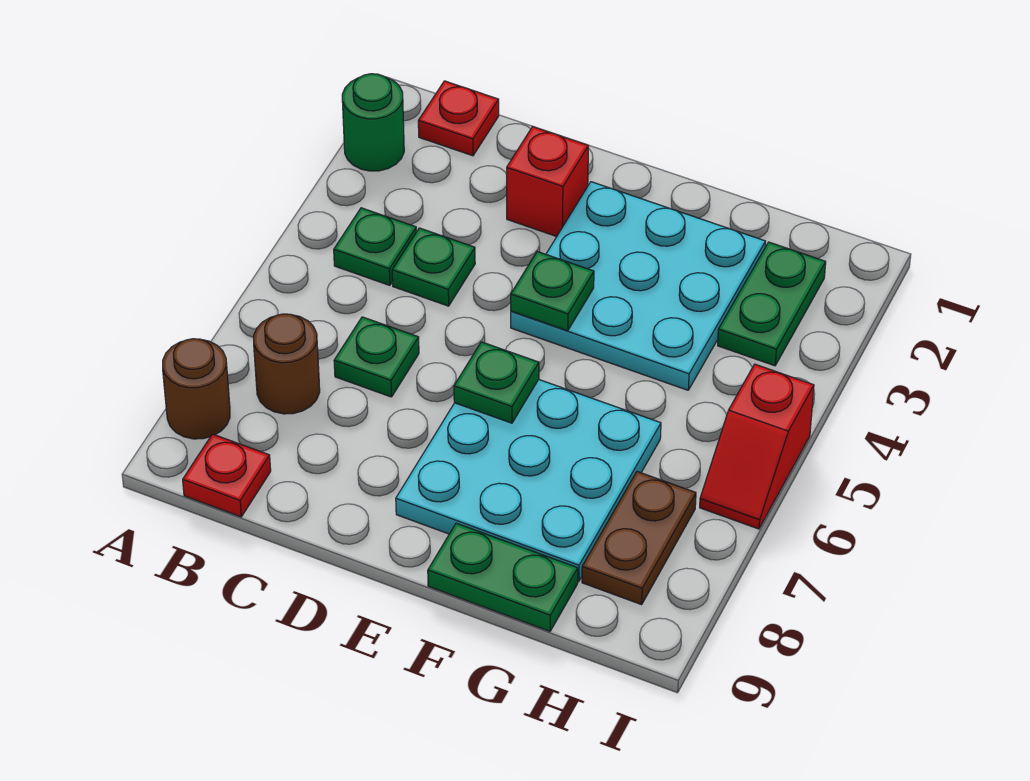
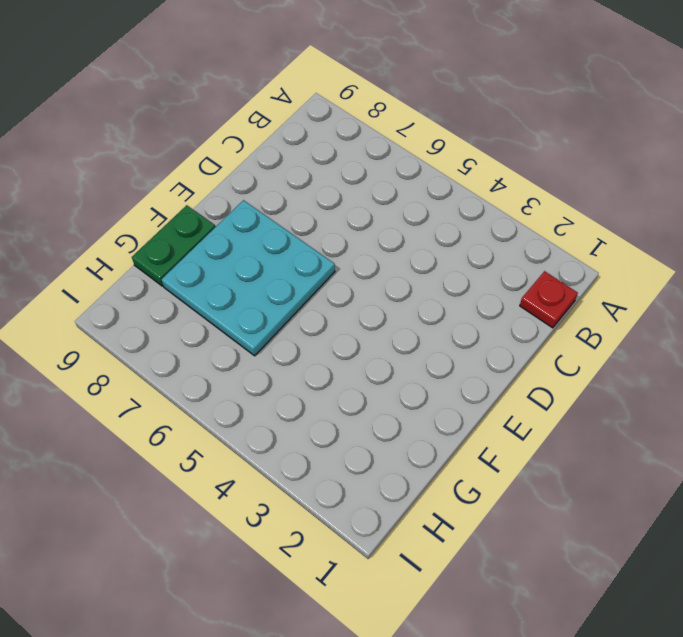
none -> green 1x1 round brick [342,74,404,171]
none -> brown 1x1 round brick [163,339,230,439]
none -> green 1x1 plate [334,208,416,285]

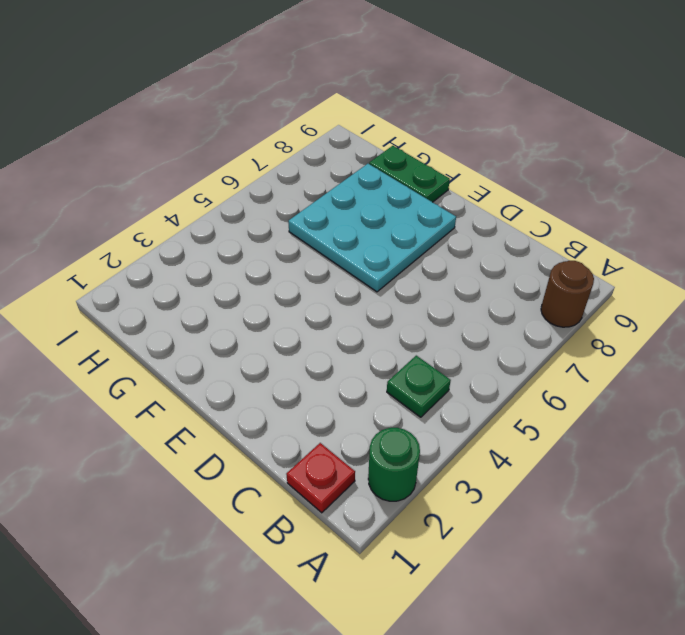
none -> brown 1x1 round brick [254,314,320,414]
none -> red 1x1 plate [183,434,271,517]
none -> green 1x1 plate [392,228,475,306]

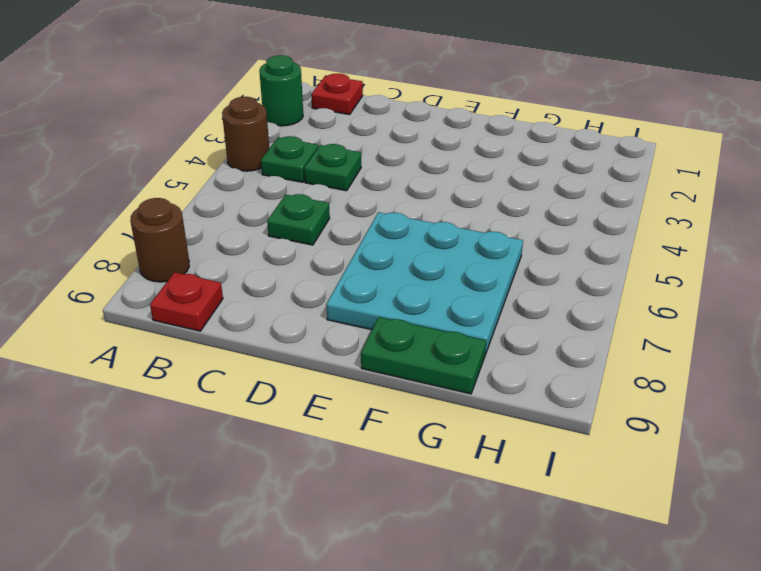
brown 1x1 round brick [222,97,269,171] -> brown 1x1 round brick moved to [254,314,320,414]
none -> red 1x1 brick [507,127,588,237]
none -> cyan 3x3 plate [511,182,766,390]
none -> green 1x2 plate [718,242,826,366]

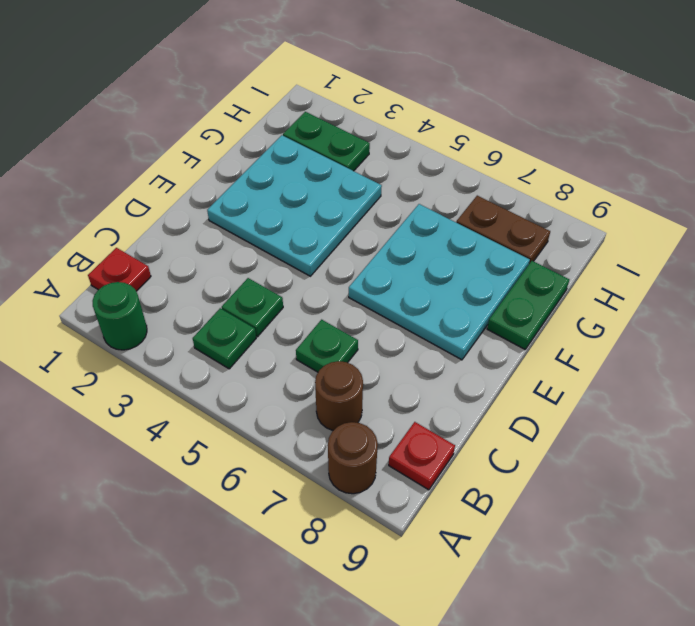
none -> red 1x1 brick [507,127,588,237]
none -> red 1x2 slope [700,364,814,529]
none -> green 1x1 plate [511,252,594,331]

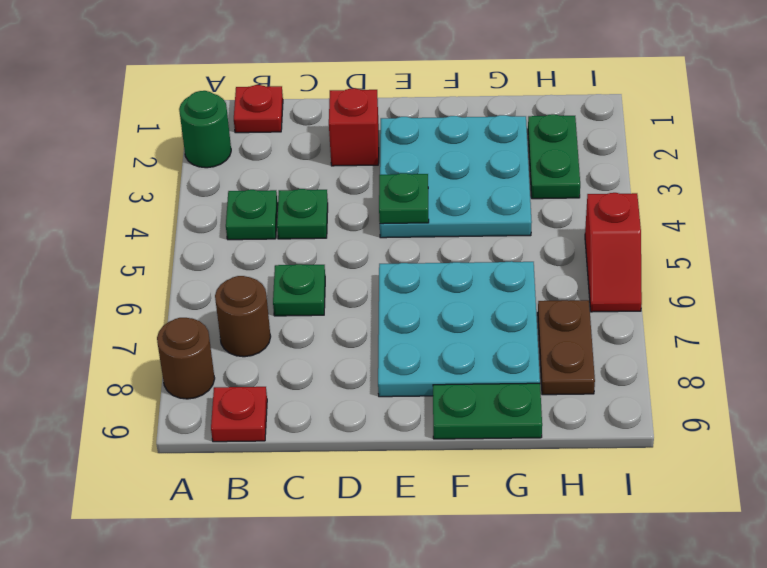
none -> green 1x1 plate [454,342,539,423]

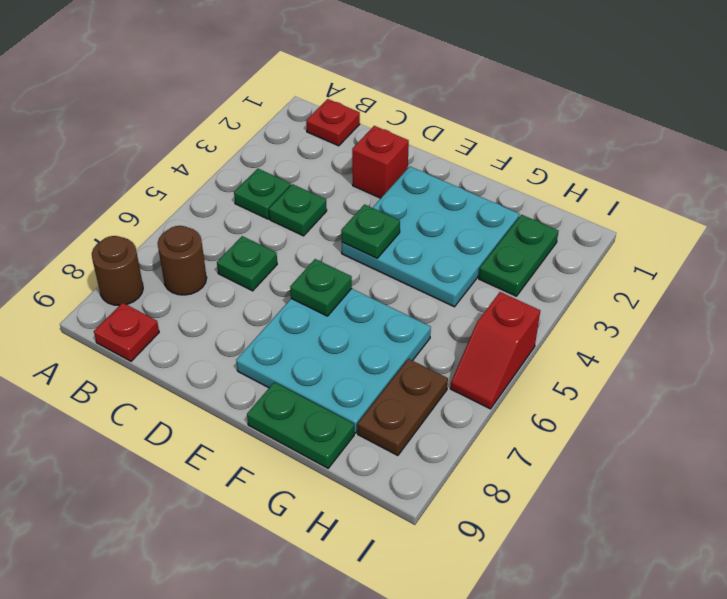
none -> green 1x1 round brick [342,74,404,171]

